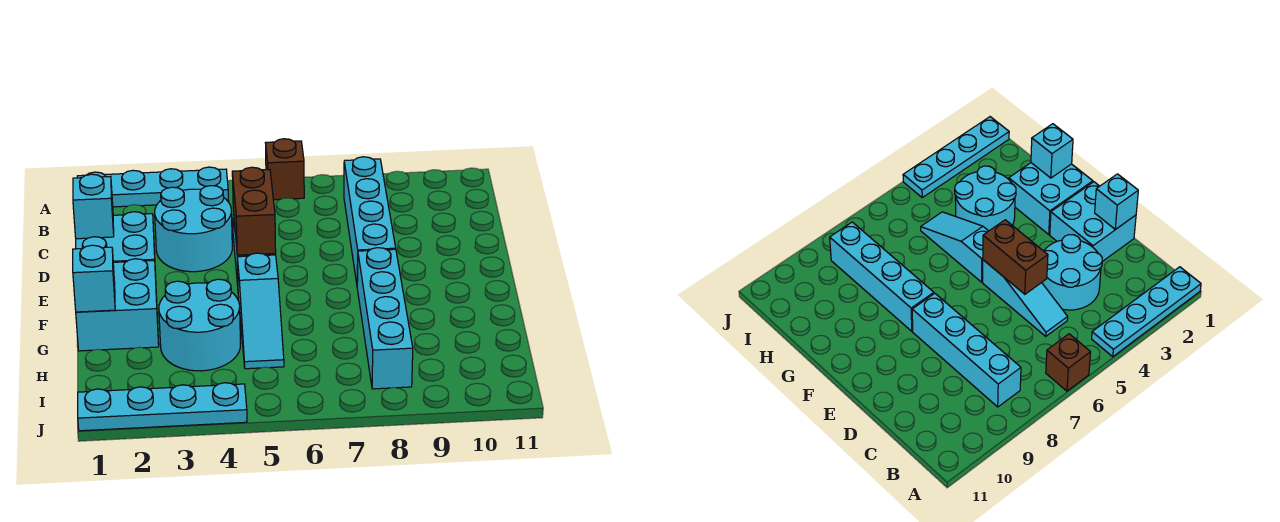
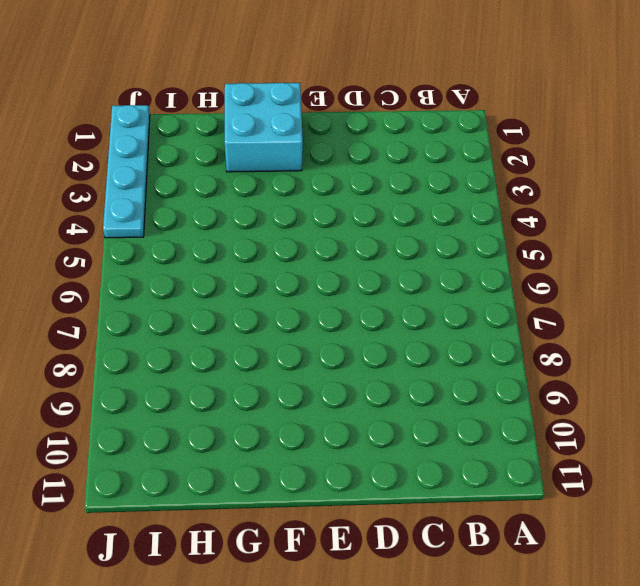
none -> cyan 1x4 plate [77,167,229,207]
none -> brown 1x1 brick [266,139,304,200]
none -> cyan 1x4 brick [344,157,396,283]

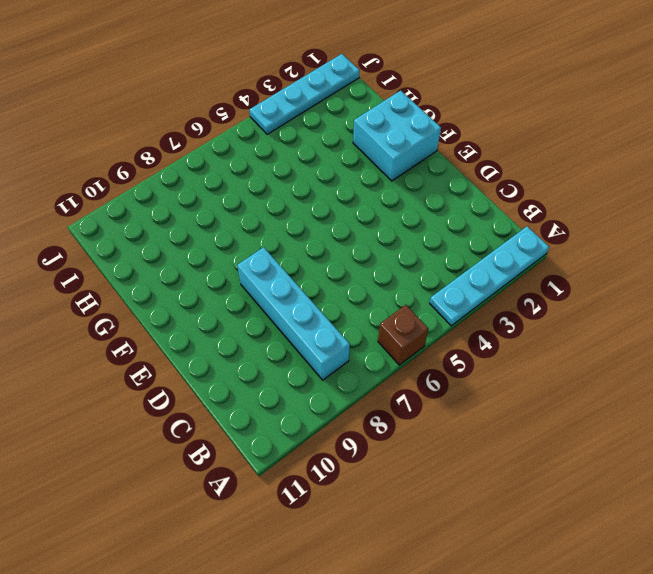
none -> cyan 2x2 round brick [155,186,232,272]
none -> cyan 1x3 slope [983,260,1068,336]
none -> cyan 2x2 brick [76,212,156,276]

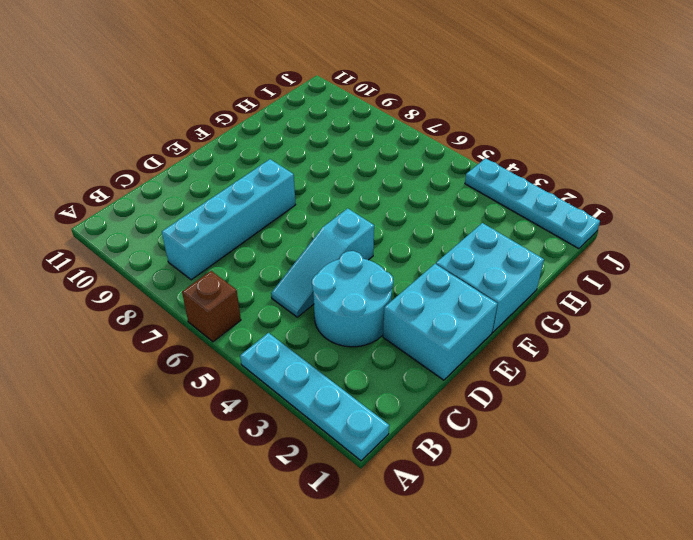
none -> cyan 1x3 slope [237,253,284,369]
none -> cyan 1x4 brick [357,248,413,389]
none -> cyan 2x2 round brick [159,279,241,371]

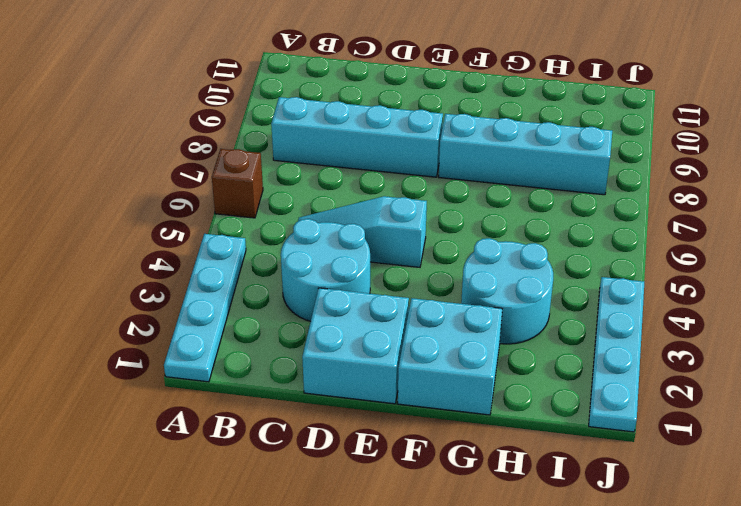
none -> cyan 1x3 slope [237,253,284,369]
none -> cyan 1x1 brick [73,174,114,239]
none -> brown 1x2 brick [232,167,276,255]

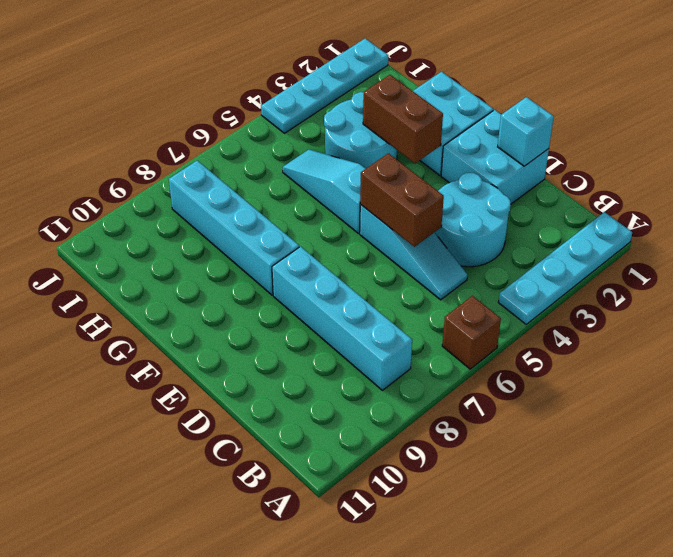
brown 1x2 brick [363,75,443,163] -> none
none -> cyan 1x1 brick [73,245,115,312]

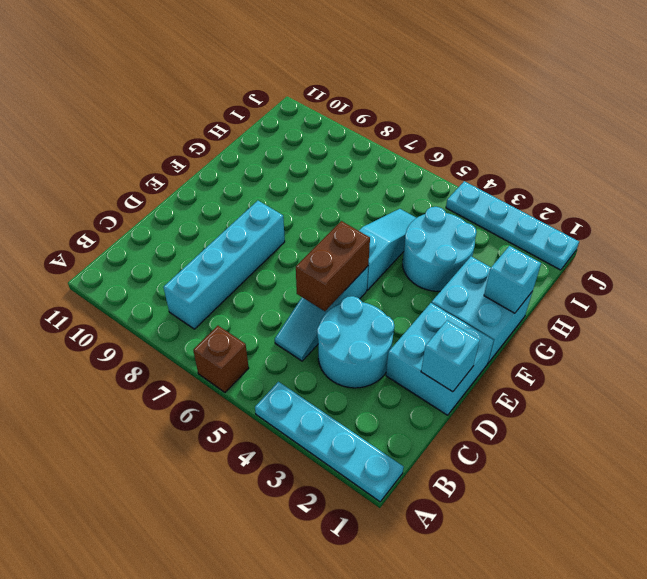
none -> cyan 1x4 brick [357,248,413,389]

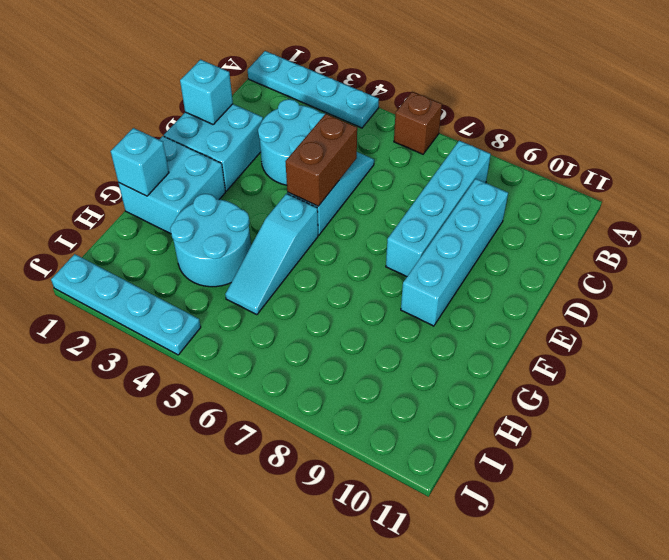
cyan 1x4 brick [401,179,508,326] -> cyan 1x4 brick moved to [357,248,413,389]

